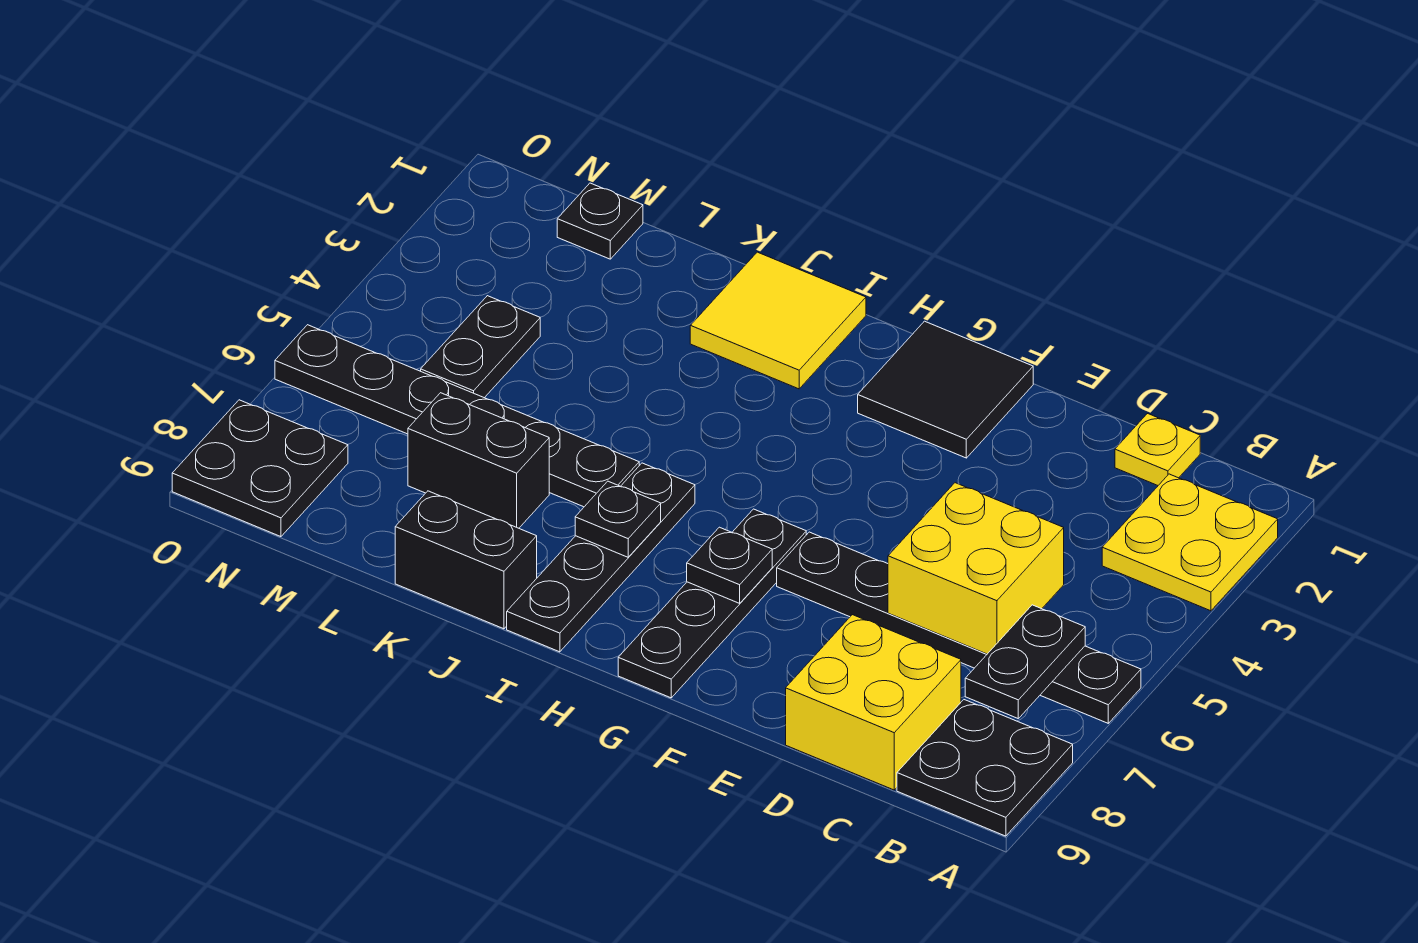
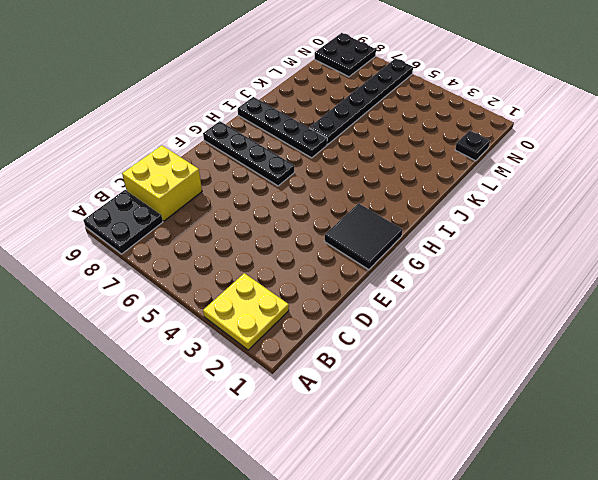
none -> black 1x6 plate [777,532,1141,723]
none -> yellow 1x1 plate [1115,414,1200,485]
none -> yellow 2x2 tile [690,252,866,389]

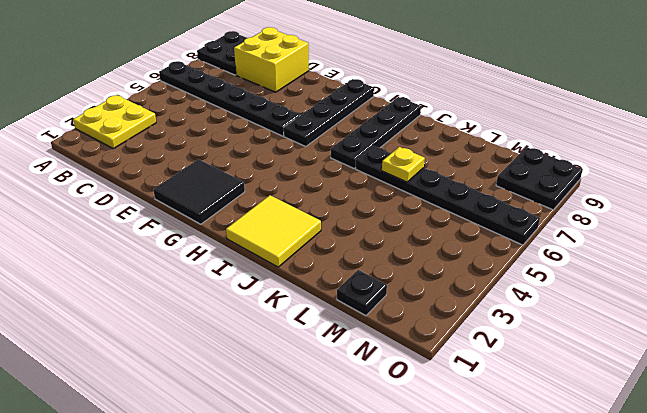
yellow 1x1 plate [382,147,425,182] -> yellow 1x1 plate moved to [1115,414,1200,485]
none -> black 1x2 brick [395,491,537,629]
none -> black 1x2 brick [408,393,549,528]
none -> black 1x2 plate [421,296,540,398]

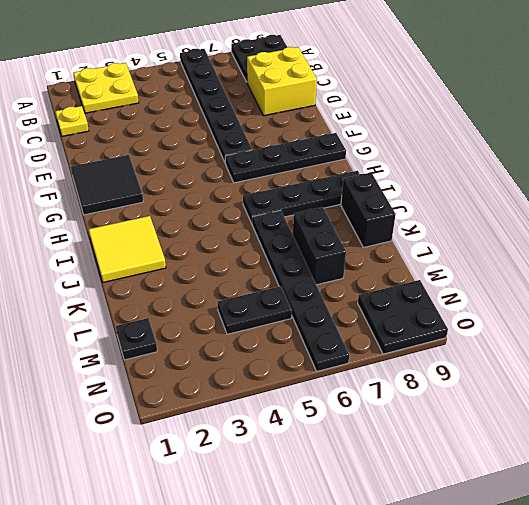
none -> black 1x2 plate [965,605,1085,718]
none -> yellow 2x2 brick [888,483,1064,654]
none -> black 1x1 plate [687,527,772,603]

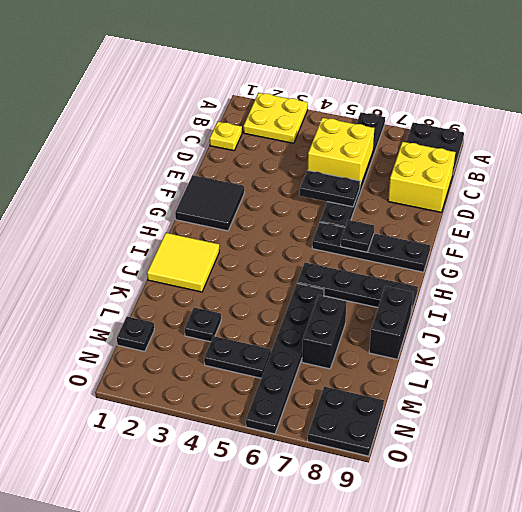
black 1x2 plate [300,170,360,207] -> black 1x2 plate moved to [965,605,1085,718]
black 1x1 plate [185,308,221,342] -> black 1x1 plate moved to [575,481,661,557]

